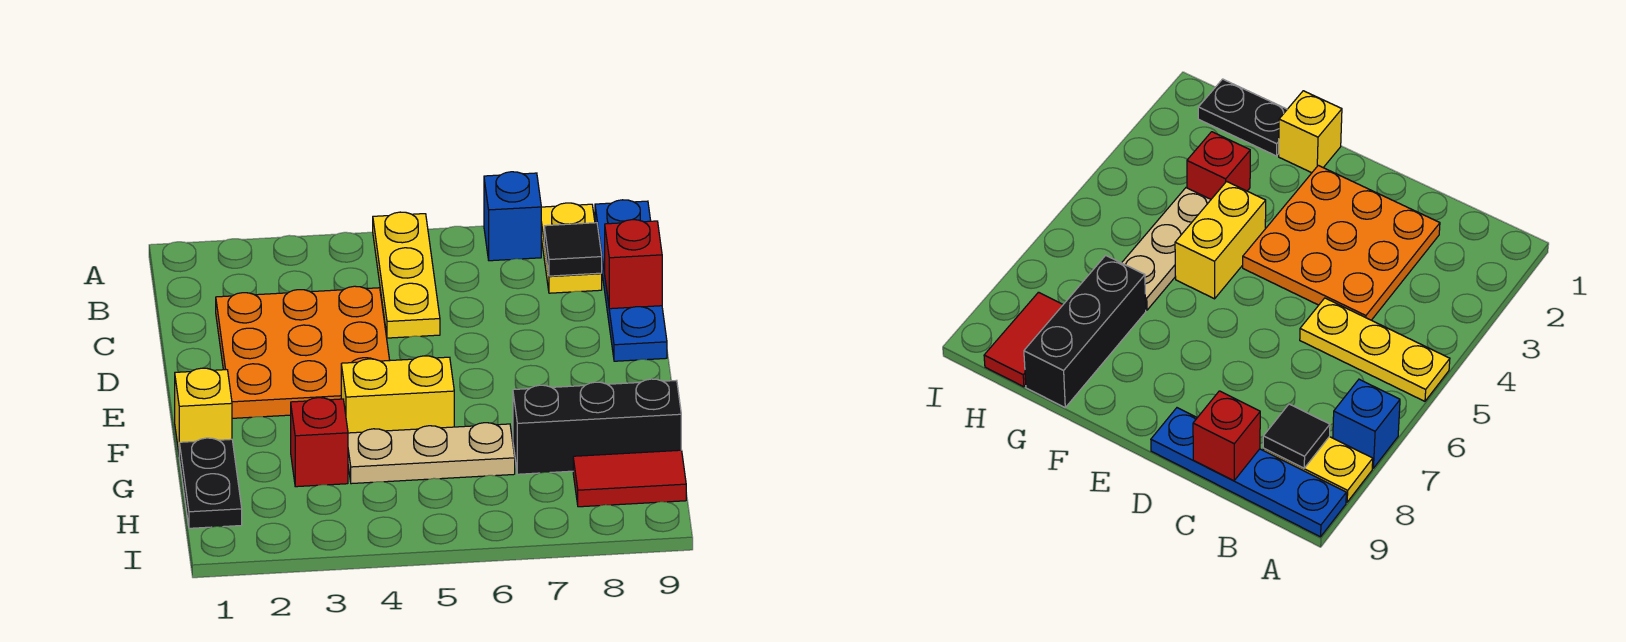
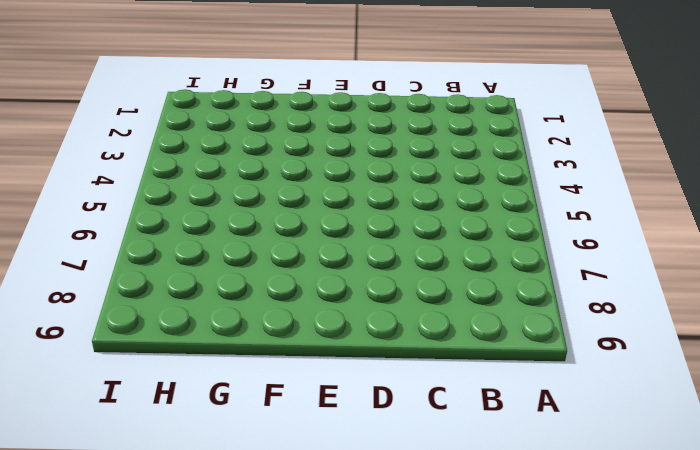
none -> yellow 1x3 plate [373,212,440,338]
none -> blue 1x1 brick [484,172,541,261]
none -> yellow 1x2 plate [541,203,602,293]

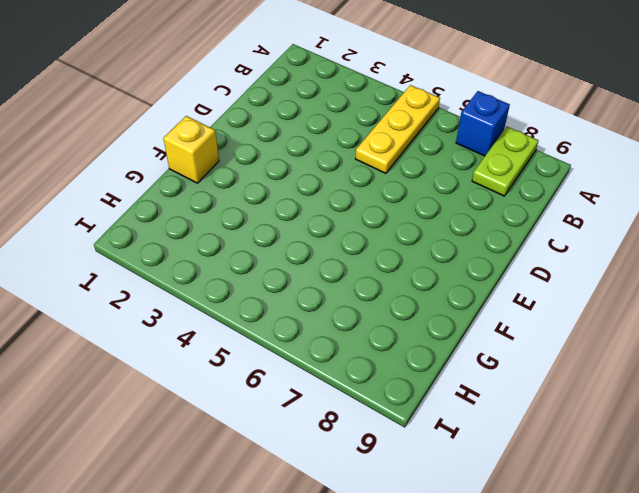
lime 1x2 plate [472,127,539,196] -> yellow 1x2 plate [541,203,602,293]
none -> blue 1x4 plate [595,200,667,361]
none -> orange 3x3 plate [216,286,390,418]
none -> yellow 1x2 brick [341,356,454,433]

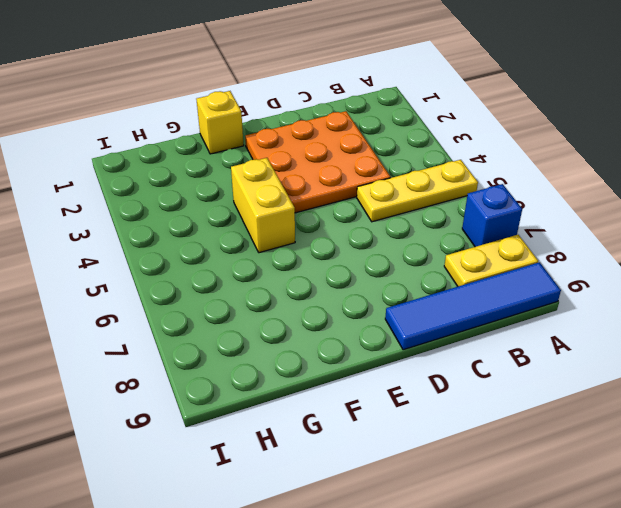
blue 1x4 tile [385,262,561,350] -> blue 1x4 plate [595,200,667,361]
none -> black 1x2 plate [179,438,242,528]
none -> red 1x1 brick [291,398,348,487]
none -> tan 1x3 plate [348,423,515,484]

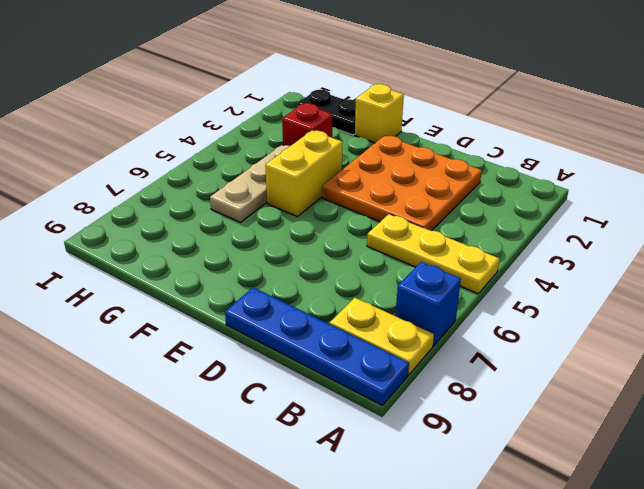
none -> black 1x3 brick [513,379,681,474]
none -> red 1x2 tile [573,450,686,507]
none -> black 1x1 tile [544,223,602,276]

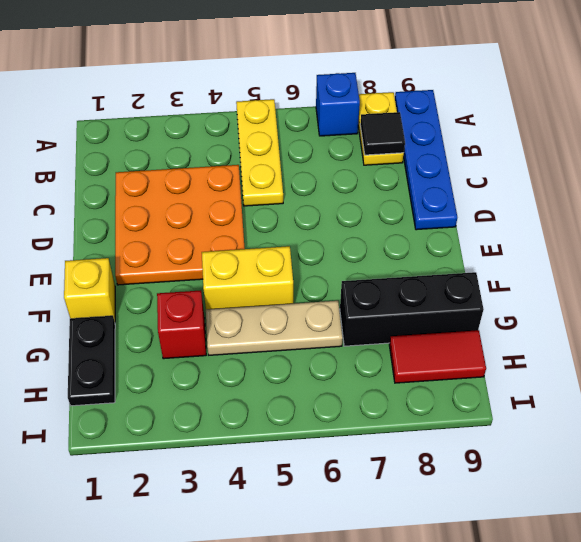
none -> red 1x1 brick [605,220,662,309]

